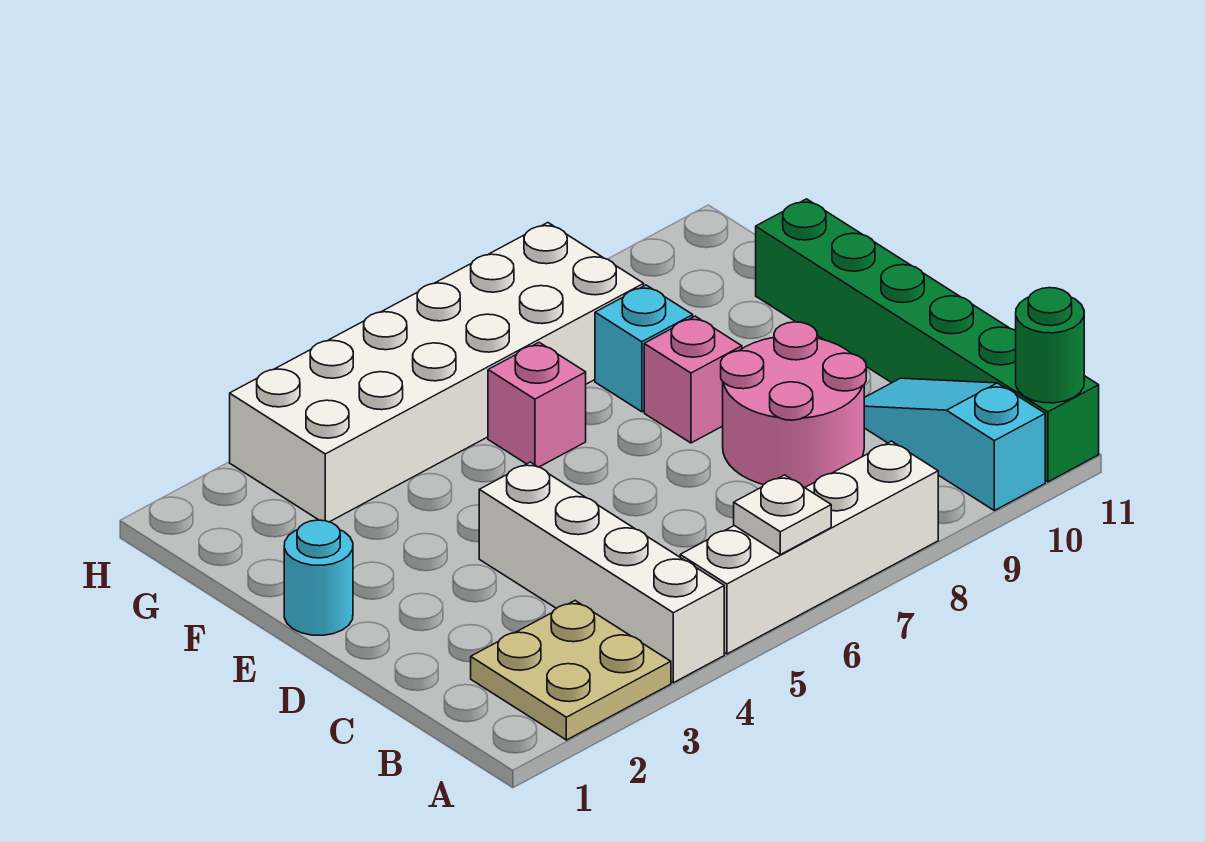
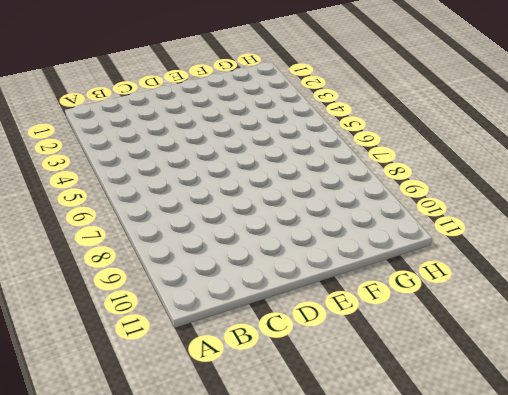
none -> tan 2x2 plate [471,601,671,740]
none -> white 1x4 brick [479,462,724,683]
none -> white 1x4 brick [680,441,938,654]

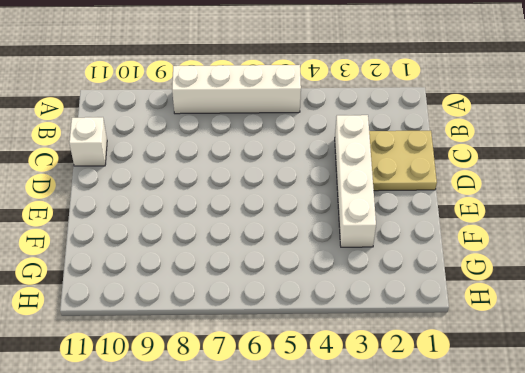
tan 2x2 plate [369,131,437,191] -> tan 2x2 plate moved to [471,601,671,740]
white 1x4 brick [335,115,376,247] -> white 1x4 brick moved to [479,462,724,683]
white 1x1 brick [69,117,107,166] -> green 1x6 brick [756,199,1099,482]
none -> cyan 1x3 slope [864,378,1045,511]
none -> pink 2x2 round brick [721,322,866,488]
none -> cyan 1x1 round brick [284,520,353,635]

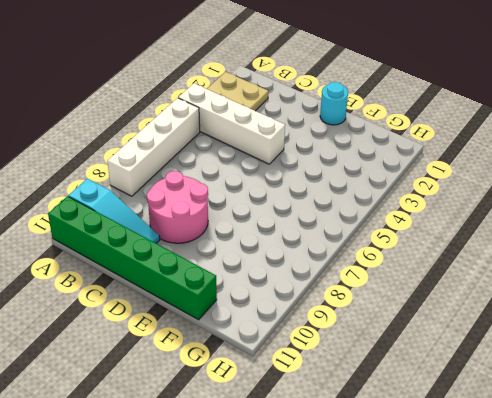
none -> pink 1x1 brick [644,316,742,443]
none -> pink 1x1 brick [488,343,586,467]
none -> cyan 1x1 brick [595,285,693,412]

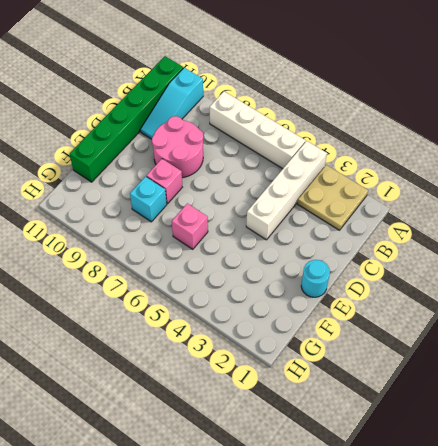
none -> white 2x6 brick [230,223,644,522]
none -> white 1x1 plate [734,475,831,555]
none -> green 1x1 round brick [1016,288,1084,403]

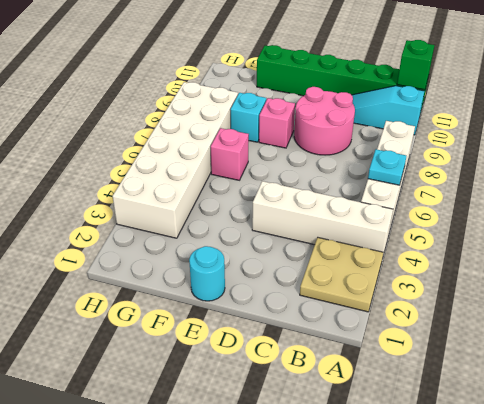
cyan 1x1 plate [368,149,406,185] -> white 1x1 plate [734,475,831,555]
green 1x1 brick [397,40,434,90] -> green 1x1 round brick [1016,288,1084,403]

